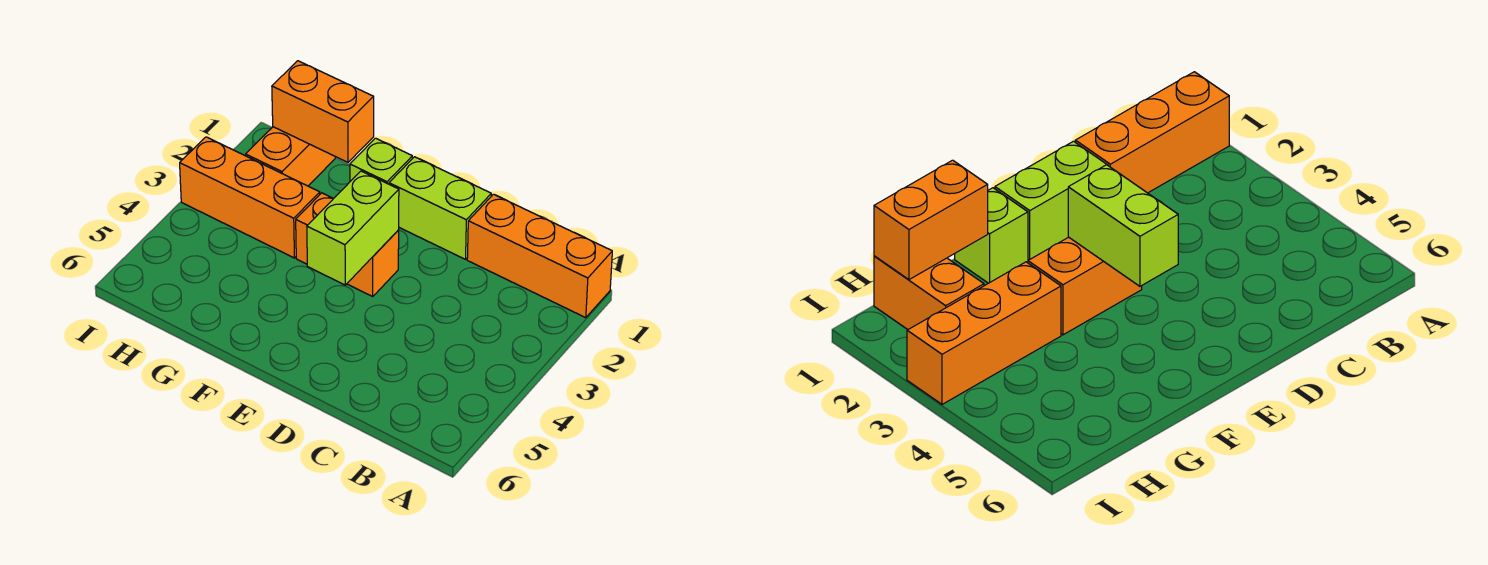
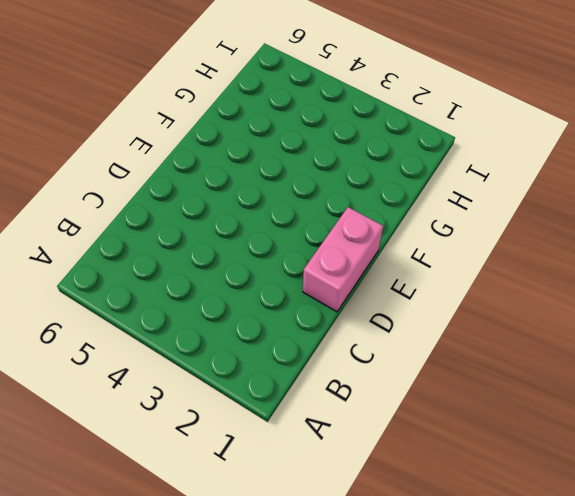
pink 1x2 brick [303,207,383,312] -> lime 1x2 brick [389,157,491,259]
none -> orange 1x3 brick [467,194,612,318]
none -> orange 1x2 brick [296,193,399,296]

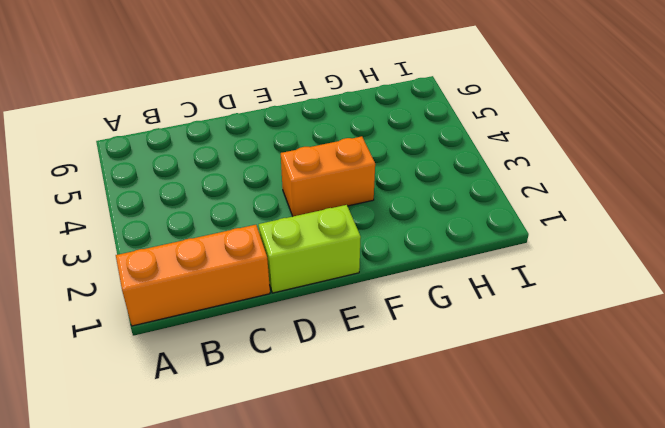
none -> lime 1x1 brick [350,138,412,184]
none -> orange 1x3 brick [180,137,320,258]

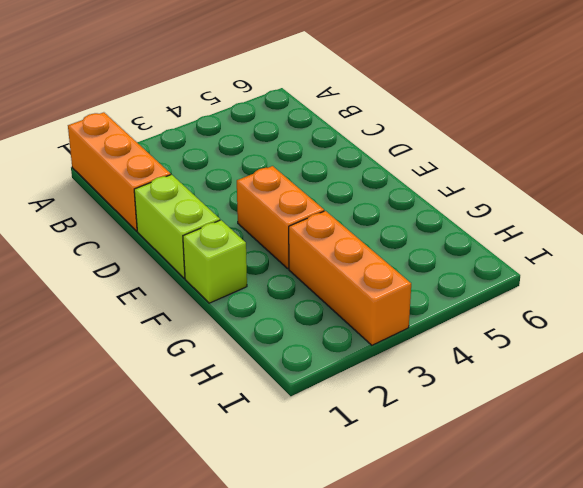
none -> orange 1x2 brick [246,127,335,186]
none -> lime 1x2 brick [307,171,399,285]

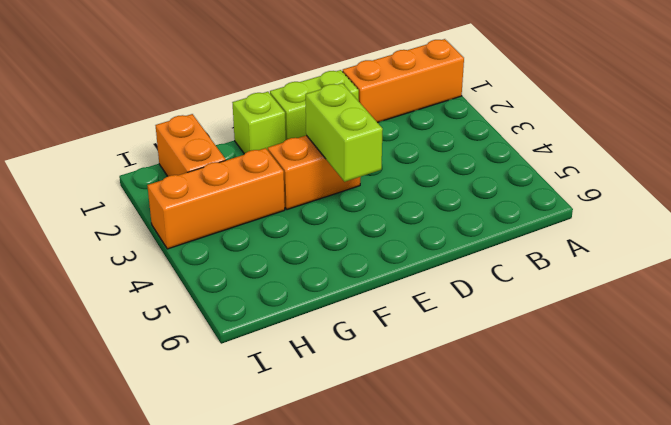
none -> orange 1x2 brick [272,61,374,162]

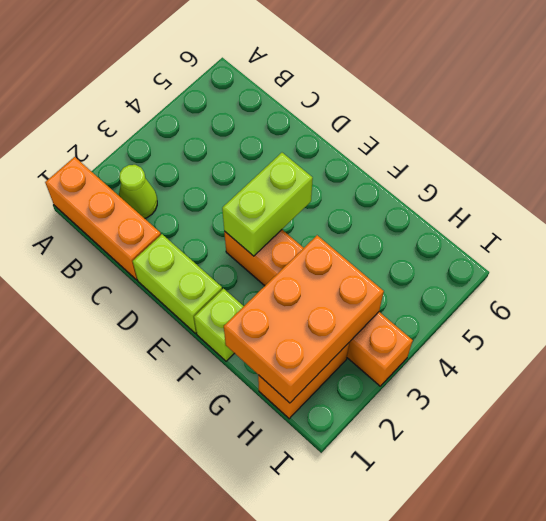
lime 1x1 cone [119,165,157,218] -> none
orange 2x3 brick [224,235,384,403] -> orange 1x2 brick [272,61,374,162]

